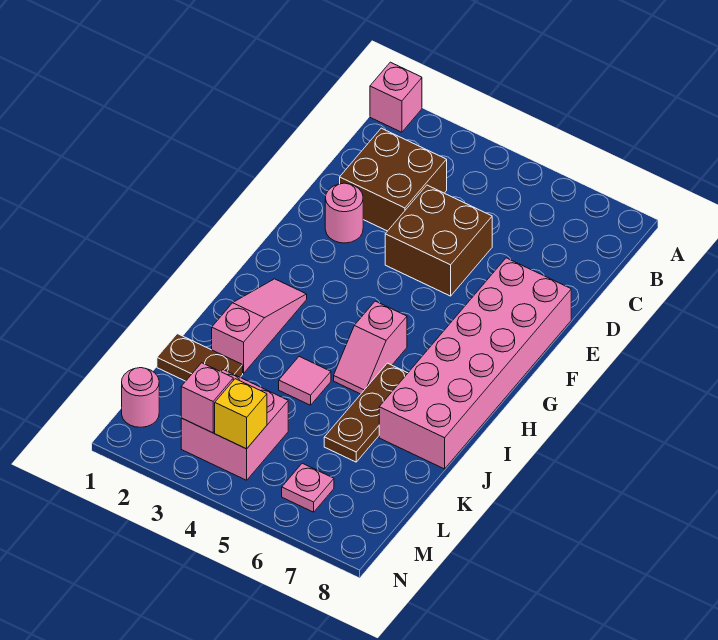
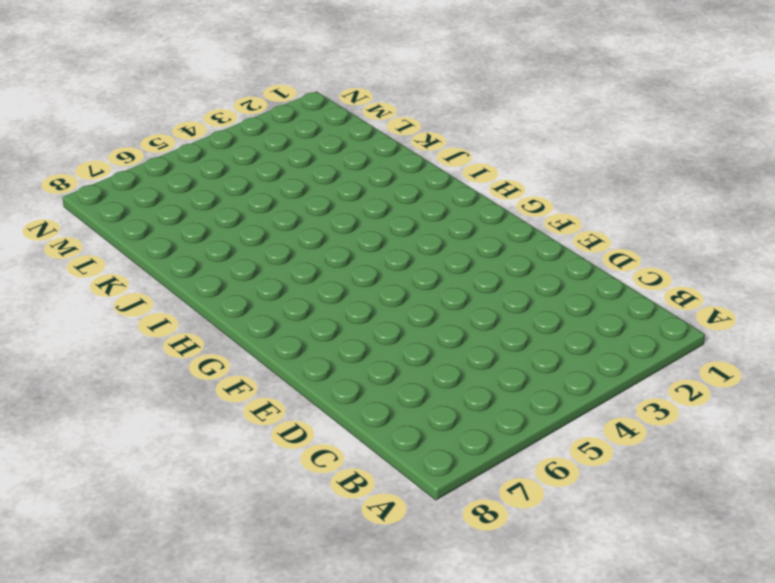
none -> pink 1x1 brick [370,62,422,132]
none -> brown 2x2 brick [340,128,447,231]
none -> brown 2x2 brick [385,185,492,296]

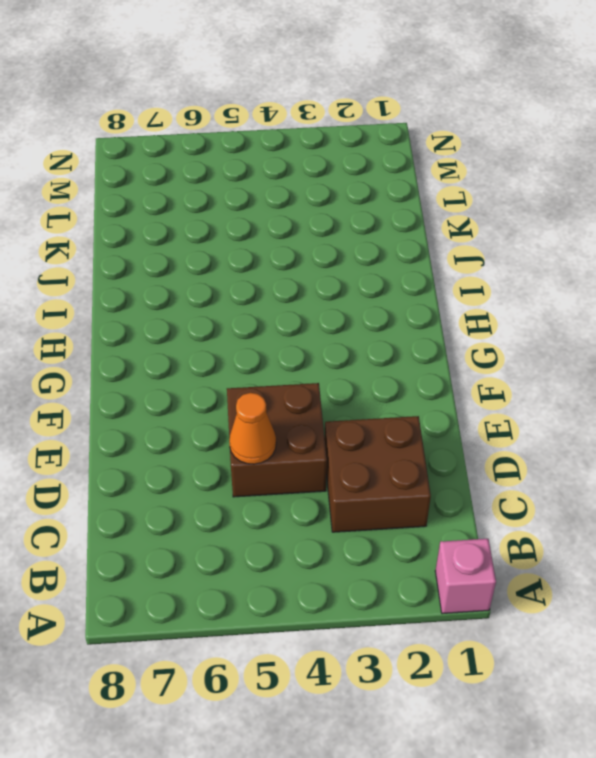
orange 1x1 cone [229,393,276,464] -> none
none -> pink 1x1 round brick [325,183,363,243]
none -> pink 2x6 brick [379,258,571,469]
none -> pink 1x3 slope [212,279,307,373]

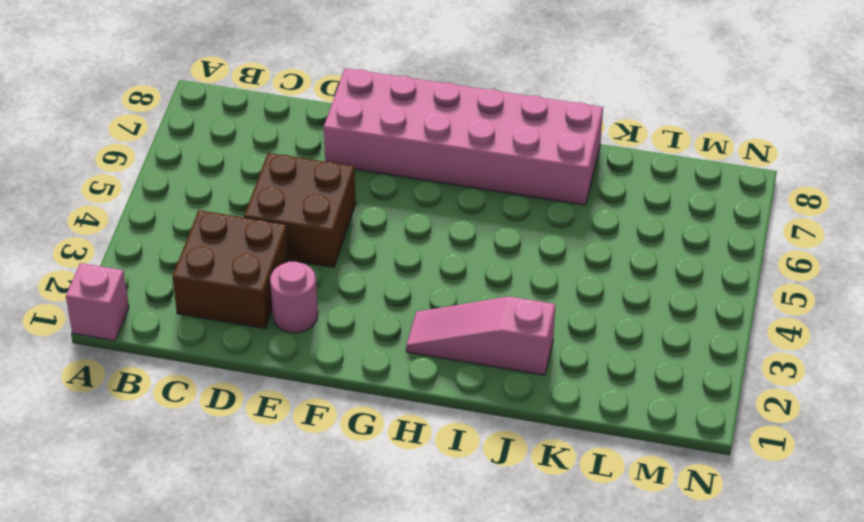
none -> pink 1x2 slope [334,301,407,394]
none -> brown 1x3 plate [324,363,408,462]
none -> pink 1x1 tile [279,357,331,405]

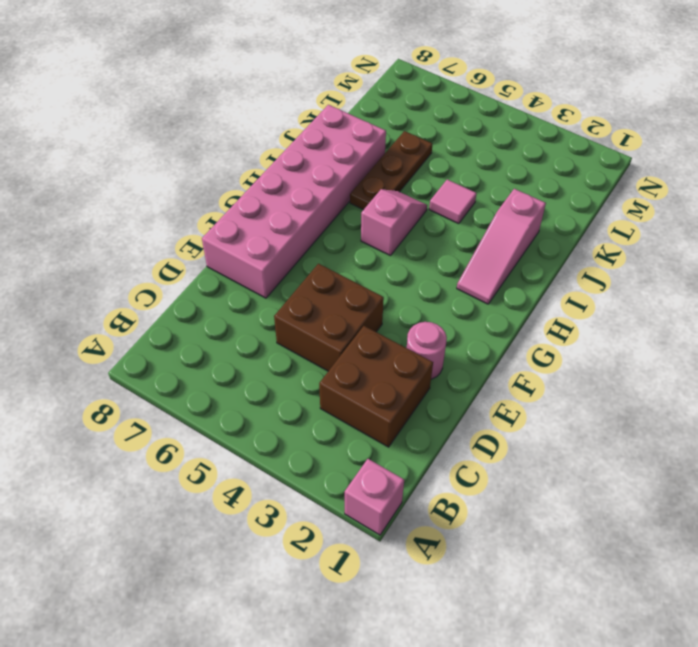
none -> brown 1x2 plate [157,334,243,381]
none -> pink 2x2 brick [181,370,288,480]
none -> pink 1x1 round brick [122,368,159,427]

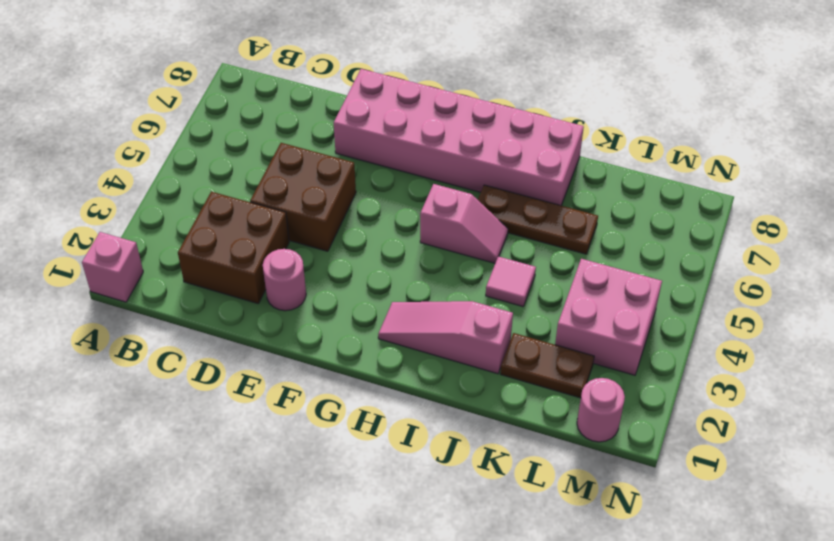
brown 1x2 plate [500,333,594,398] -> brown 1x2 plate turned to [157,334,243,381]
none -> pink 1x1 plate [282,463,334,512]
none -> pink 1x1 brick [181,363,233,433]
none -> yellow 1x1 brick [215,379,267,449]

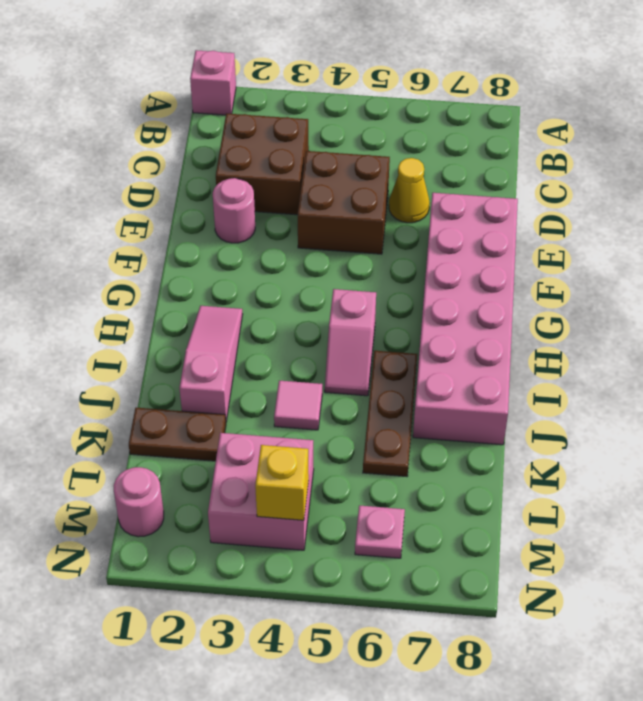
yellow 1x1 cone [389,158,430,223] -> none
none -> pink 1x1 brick [181,363,233,433]

